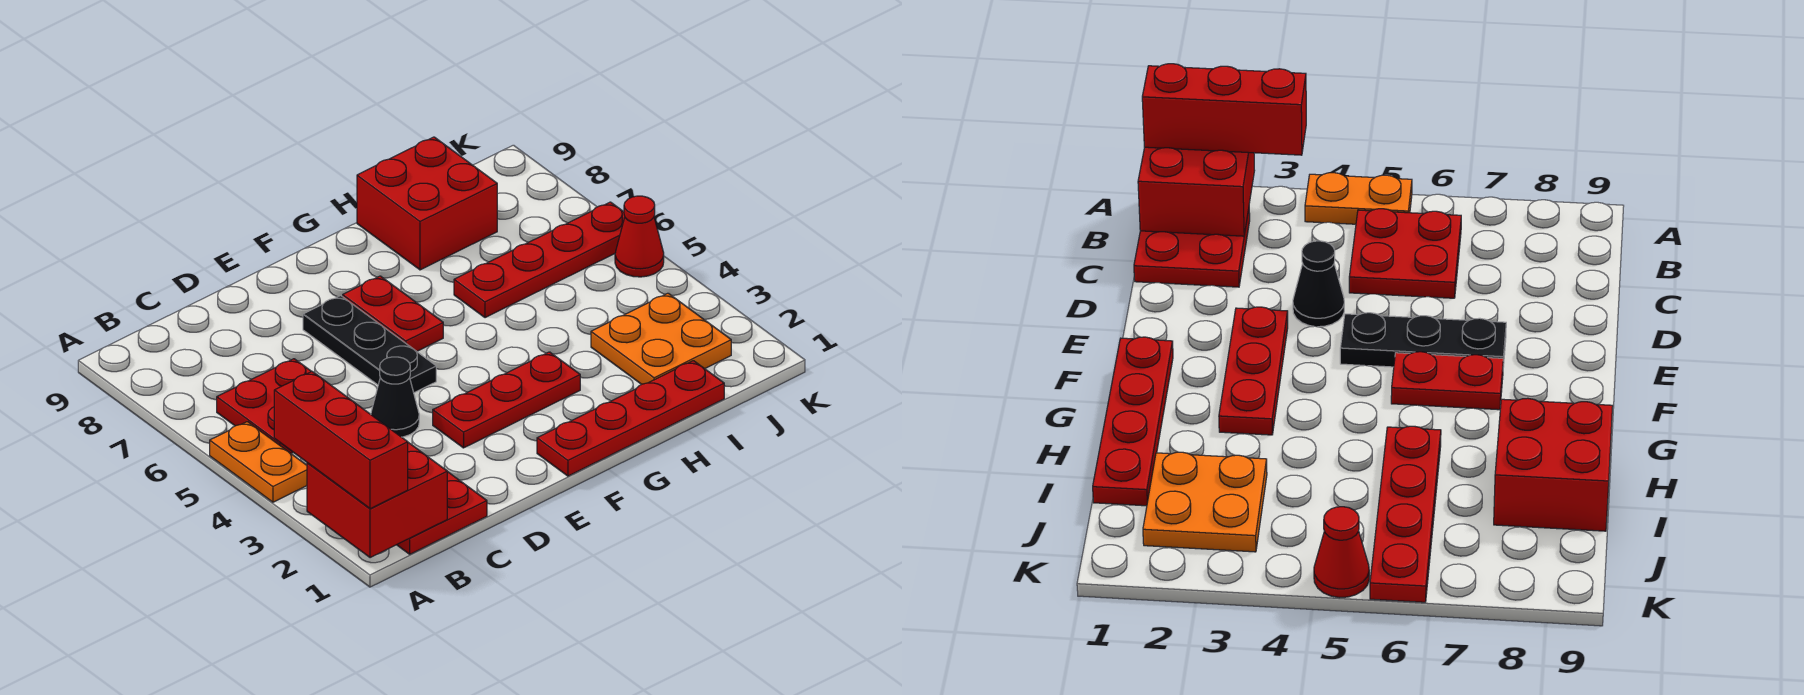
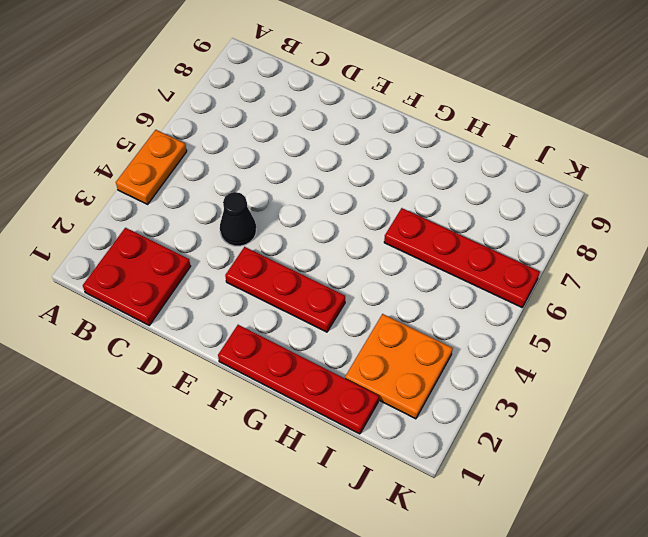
none -> red 2x2 plate [217,359,311,453]
none -> black 1x3 plate [303,296,436,393]
none -> red 1x2 plate [343,276,443,351]

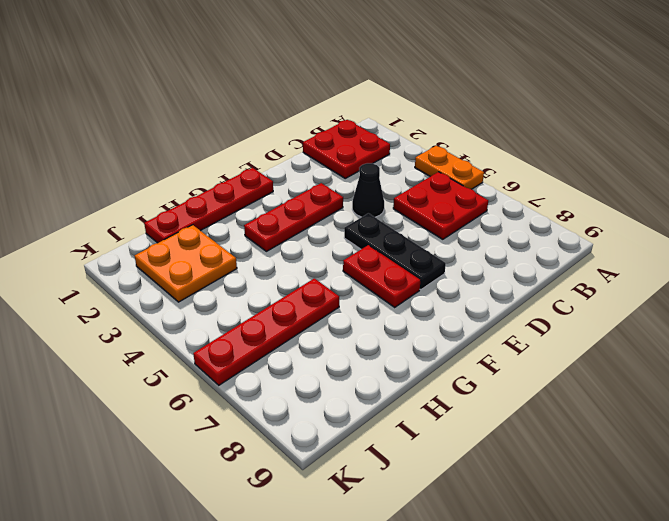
none -> red 2x2 brick [357,137,497,270]
none -> red 1x1 cone [615,196,664,277]
none -> red 2x2 brick [307,443,447,558]

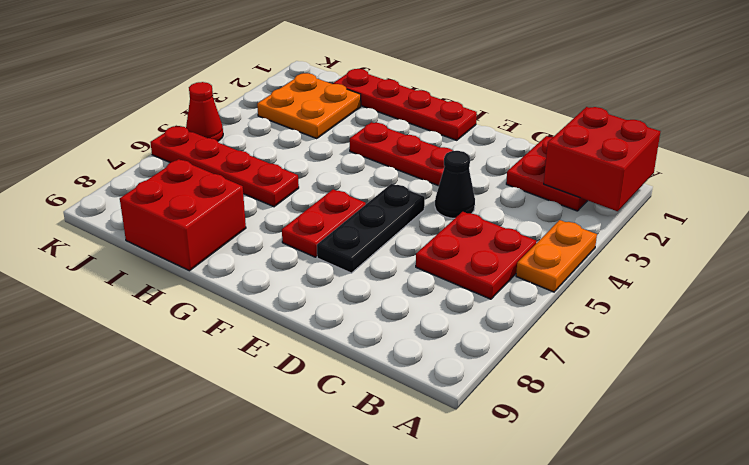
none -> red 1x3 brick [274,371,408,509]

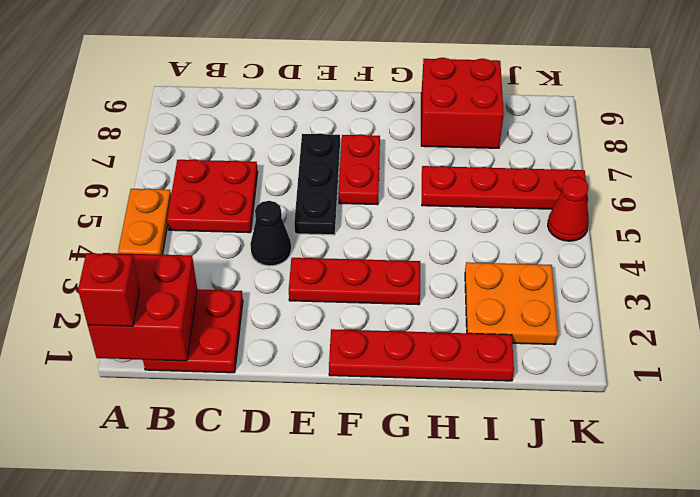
red 1x1 brick [78,253,140,326] -> red 1x3 brick [274,371,408,509]

